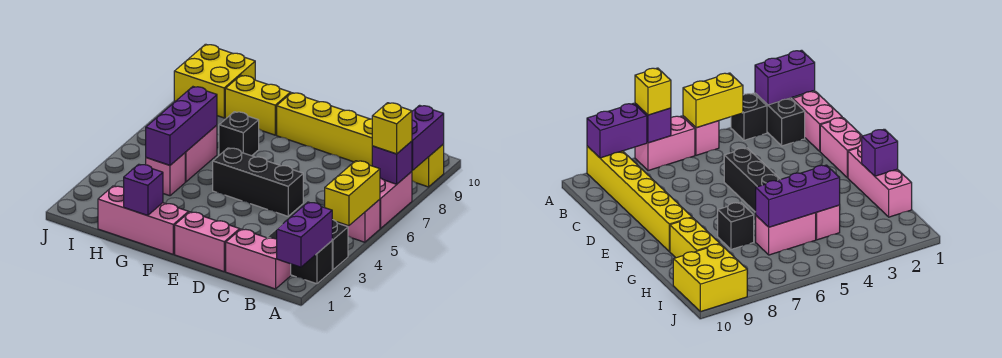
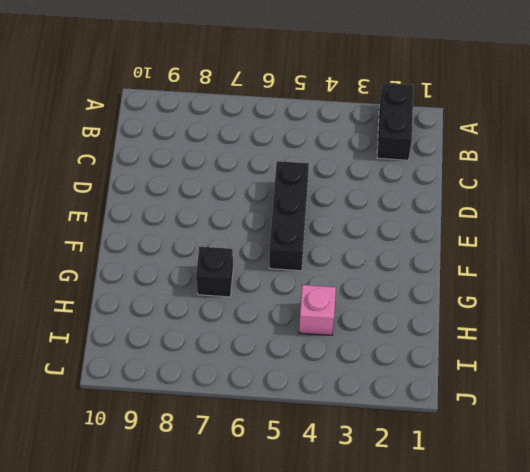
none -> black 1x1 brick [332,220,348,270]
none -> pink 1x1 brick [341,199,380,242]
none -> pink 1x2 brick [380,172,412,228]

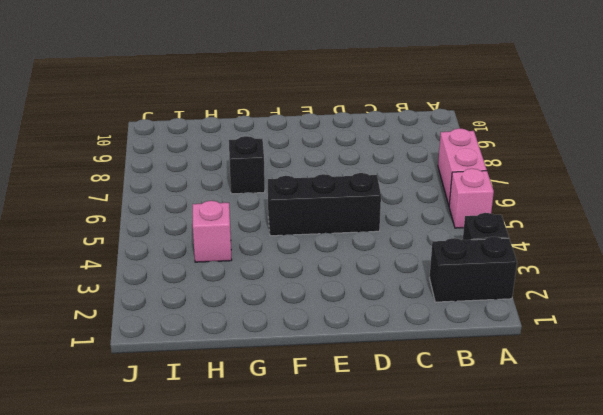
none -> yellow 1x6 brick [277,93,444,187]
none -> pink 1x2 brick [226,229,291,289]
none -> pink 1x2 brick [175,212,240,272]

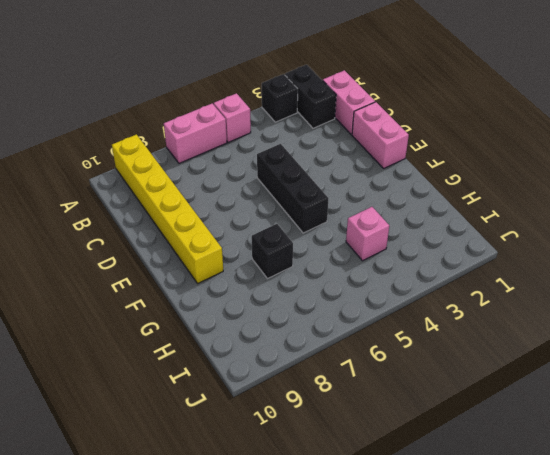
none -> pink 1x3 brick [98,186,189,254]
none -> yellow 1x2 brick [225,75,291,135]
none -> pink 1x2 brick [185,125,217,182]

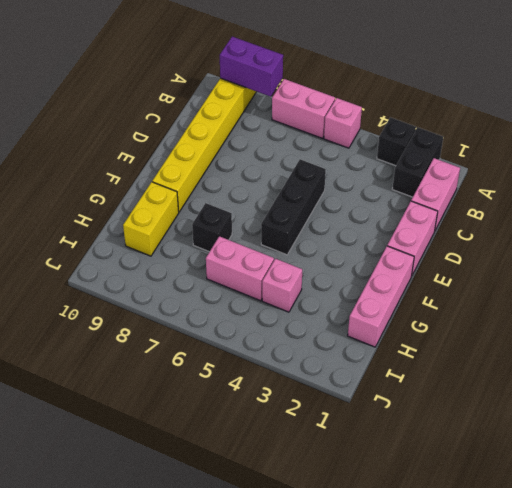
none -> yellow 2x2 brick [174,44,255,118]
none -> purple 1x2 brick [277,202,332,267]
none -> yellow 1x2 brick [325,161,380,226]

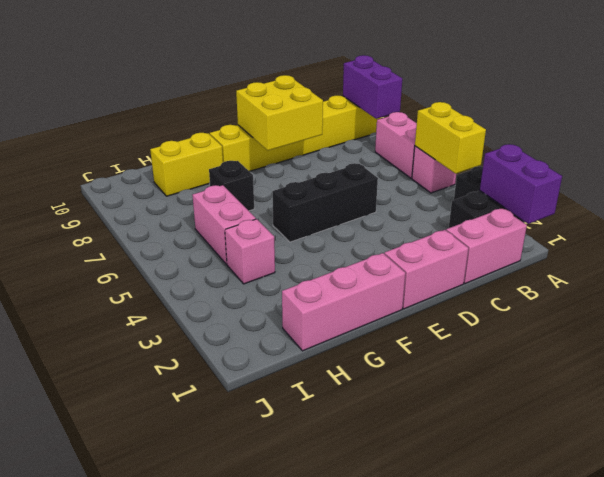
yellow 2x2 brick [236,75,323,150] -> yellow 2x2 brick moved to [174,44,255,118]
none -> purple 1x1 brick [372,141,412,184]
none -> purple 1x1 brick [124,164,163,216]
none -> purple 1x3 brick [146,87,217,165]

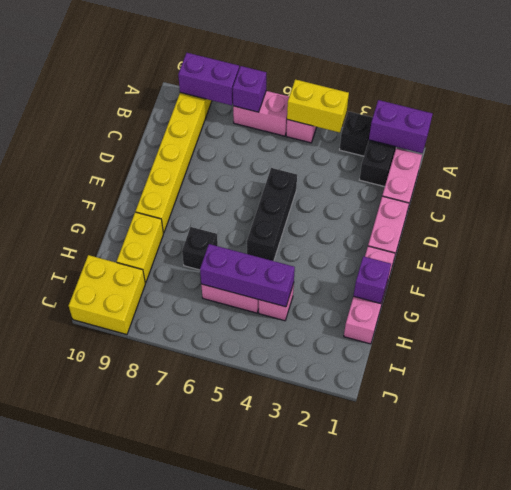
none -> yellow 1x1 brick [372,103,412,154]

